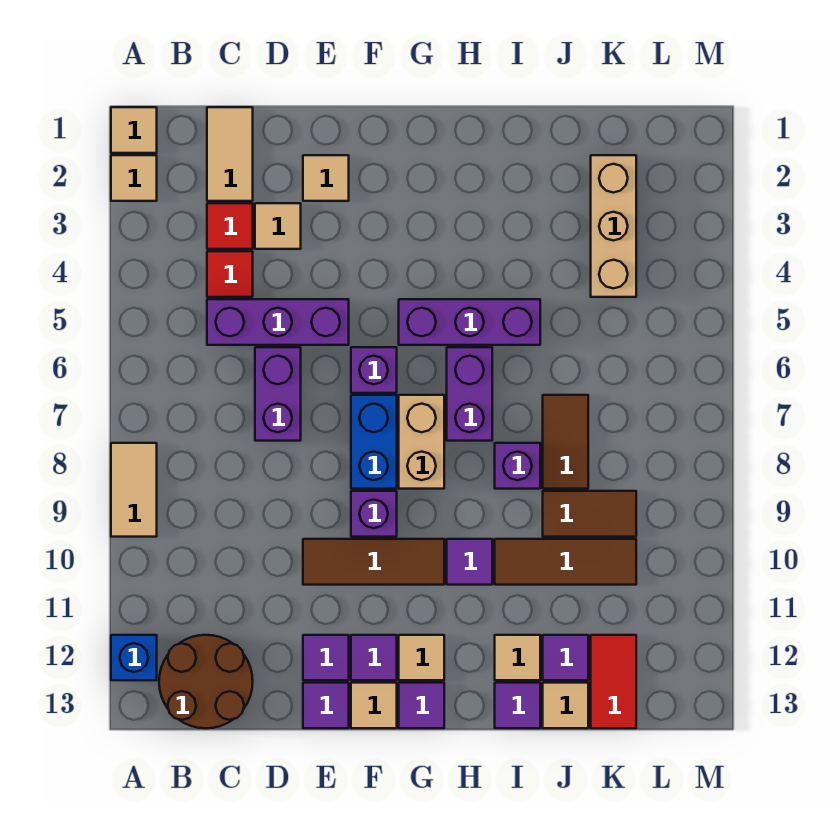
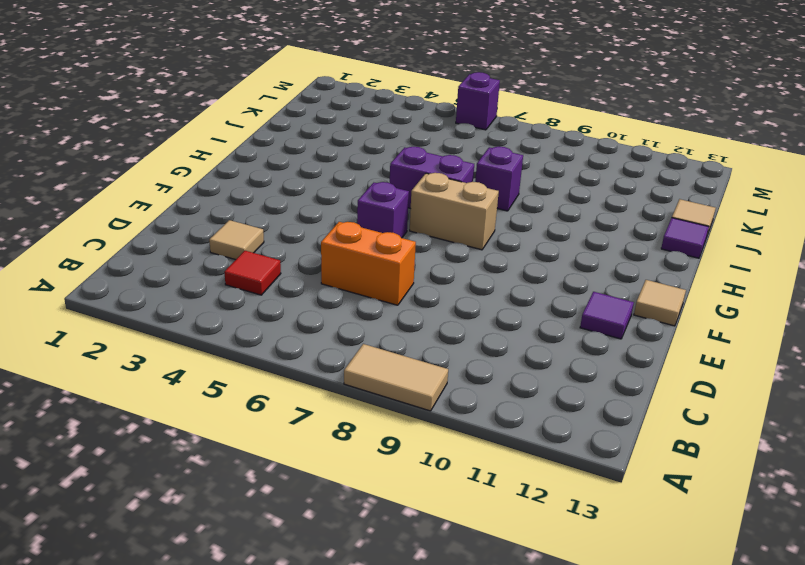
orange 1x2 brick [321,222,416,305] -> purple 1x2 brick [255,347,301,441]
purple 1x1 brick [456,72,500,130] -> purple 1x1 brick moved to [351,491,397,537]
none -> tan 1x1 tile [111,107,157,153]
none -> tan 1x1 tile [111,155,157,201]
none -> blue 1x1 brick [111,635,157,680]
none -> brown 2x2 round brick [159,635,253,728]

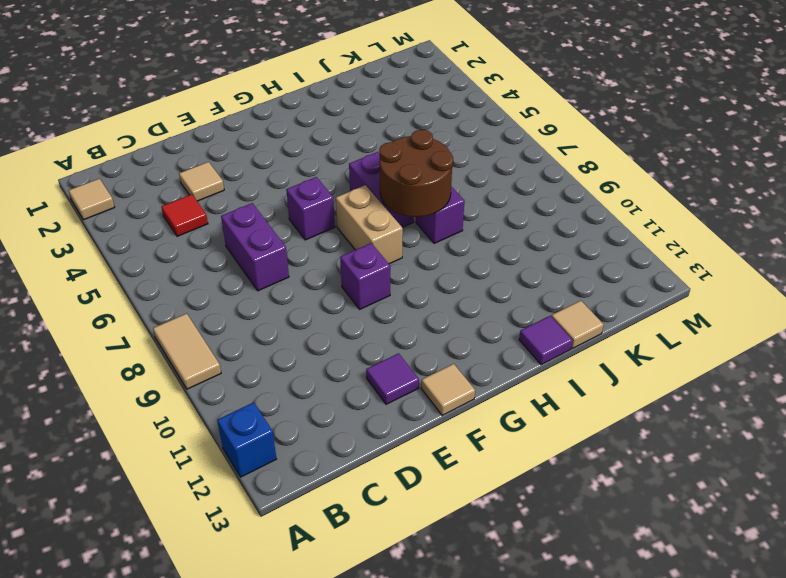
brown 2x2 round brick [379,130,453,217] -> brown 2x2 round brick moved to [159,635,253,728]
none -> tan 1x1 tile [111,107,157,153]
none -> tan 1x2 tile [207,107,253,201]
none -> red 1x1 tile [207,203,253,249]
none -> purple 1x3 brick [207,299,349,345]

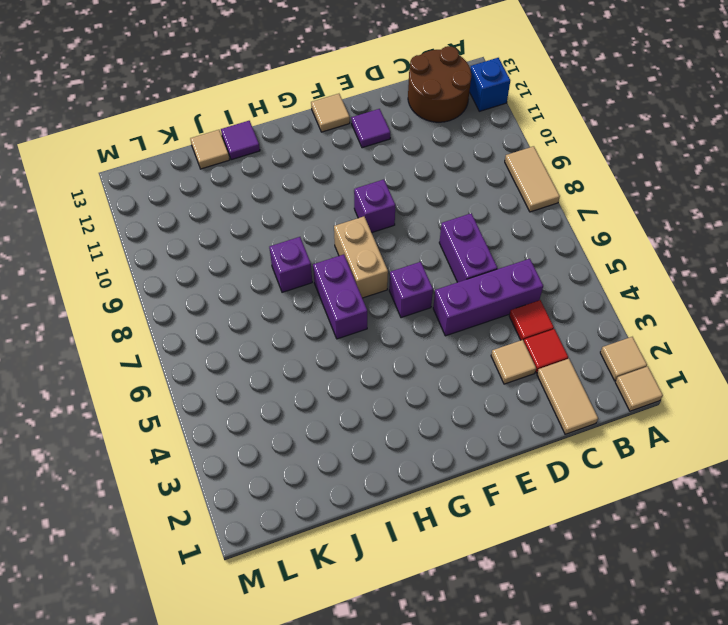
none -> tan 1x1 tile [303,155,349,201]
none -> brown 1x3 tile [303,539,444,585]
none -> purple 1x1 tile [303,683,349,728]
none -> blue 1x2 brick [351,395,397,489]

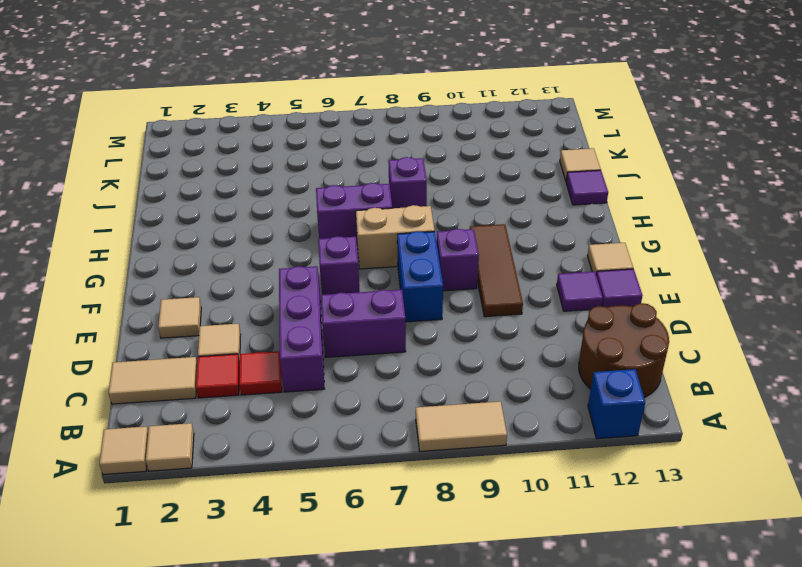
blue 1x2 brick [397,231,443,322] -> blue 1x2 brick turned to [351,395,397,489]
none -> purple 1x1 tile [351,635,397,680]
none -> purple 1x3 brick [399,299,540,345]
none -> tan 1x1 tile [399,635,444,680]
none -> purple 1x1 tile [399,683,444,728]

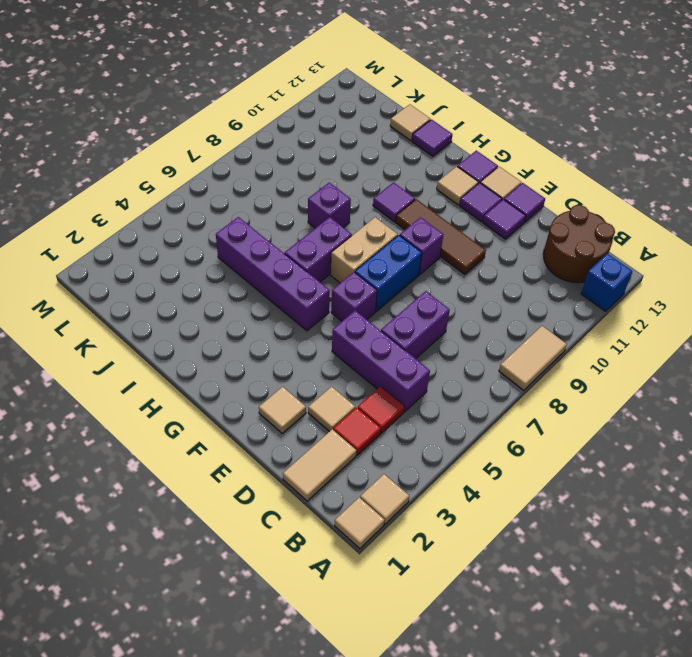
purple 1x4 brick [216,217,330,331] -> purple 1x3 brick [399,299,540,345]
none -> brown 1x3 tile [495,539,636,585]
none -> tan 1x1 tile [495,635,540,680]
none -> brown 1x2 tile [543,395,588,489]
none -> brown 1x2 tile [543,491,636,537]

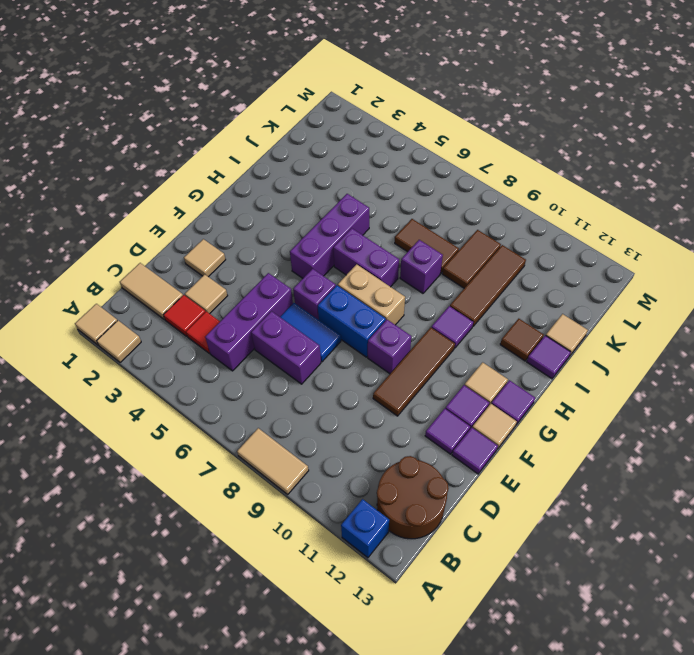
blue 1x2 tile [280,303,341,362] -> none
brown 1x1 tile [500,319,544,361] -> tan 1x1 tile [495,635,540,680]
none -> purple 1x1 tile [543,635,588,680]
none -> tan 1x3 brick [591,155,636,297]
none -> red 1x2 tile [591,635,636,728]

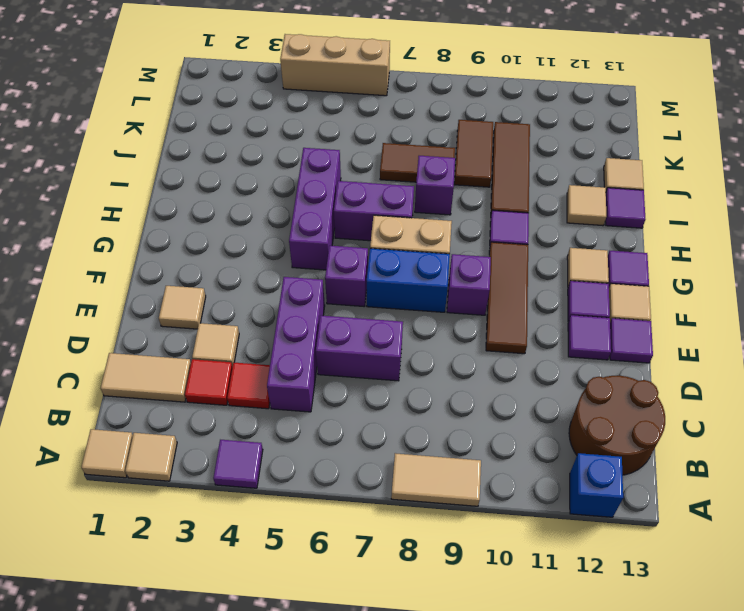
purple 1x1 tile [213,440,263,488] -> purple 1x1 tile moved to [543,635,588,680]
tan 1x3 brick [280,34,390,96] -> tan 1x3 brick moved to [591,155,636,297]
none -> red 1x2 tile [591,635,636,728]

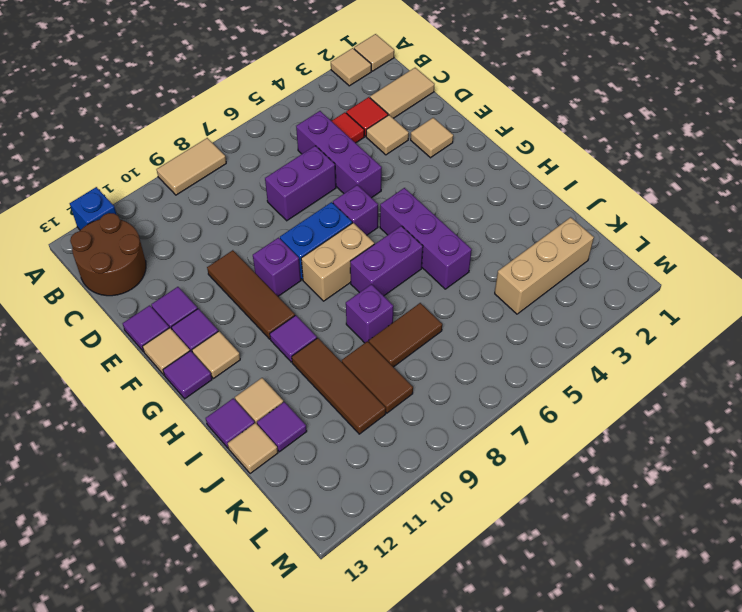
none -> red 1x2 tile [591,635,636,728]

